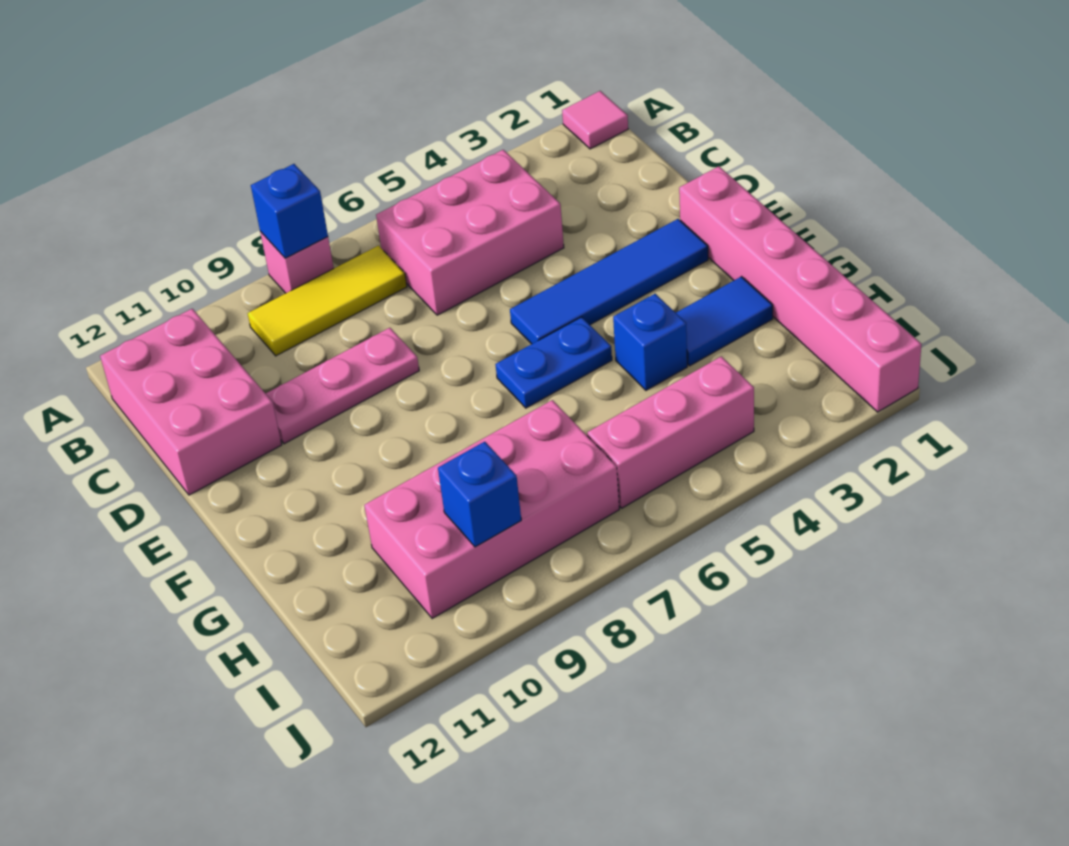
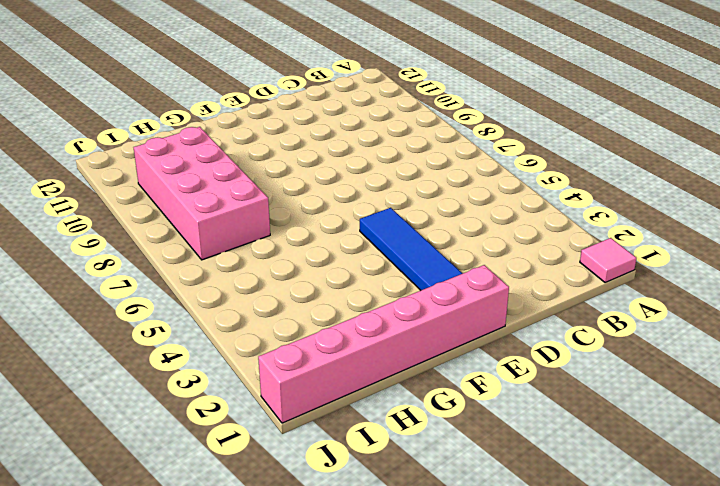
none -> pink 1x1 brick [260,231,334,293]
none -> pink 2x3 brick [376,150,564,315]
none -> yellow 1x3 tile [248,246,407,356]

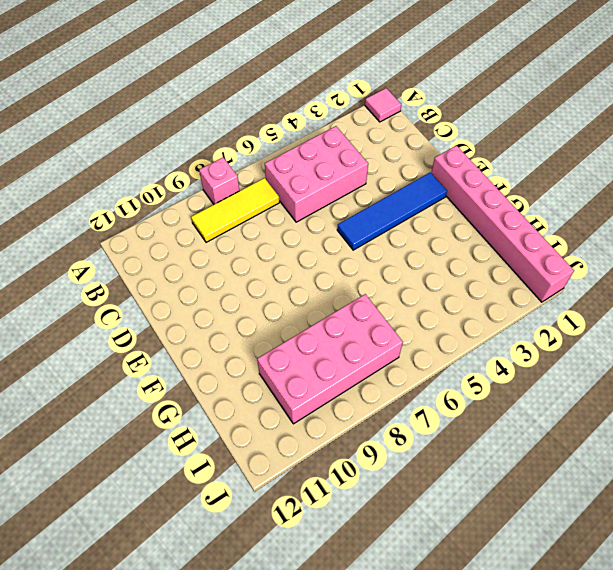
none -> pink 2x3 brick [100,309,282,495]
none -> pink 1x3 plate [266,328,419,444]
none -> blue 1x2 plate [495,317,612,408]

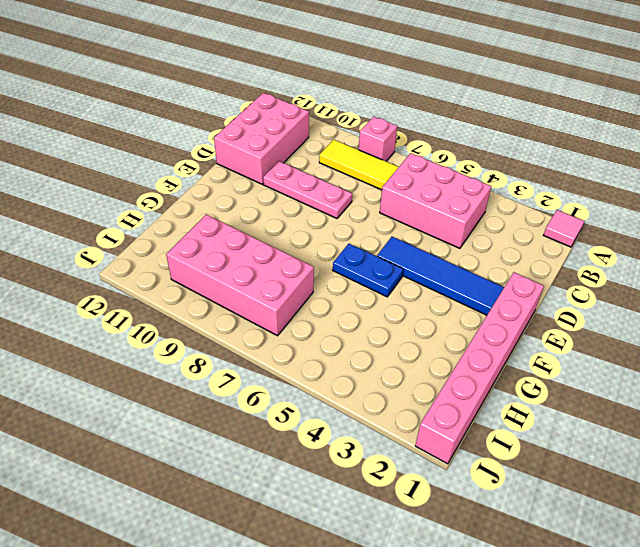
none -> blue 1x2 tile [676,277,773,366]
none -> blue 1x1 brick [613,294,687,390]
none -> pink 1x3 brick [587,356,754,508]

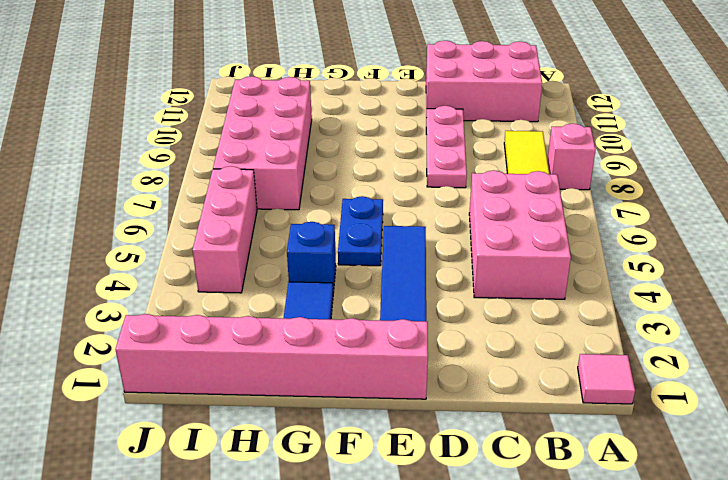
none -> blue 1x1 brick [251,164,328,258]
none -> blue 1x1 brick [438,442,521,547]

